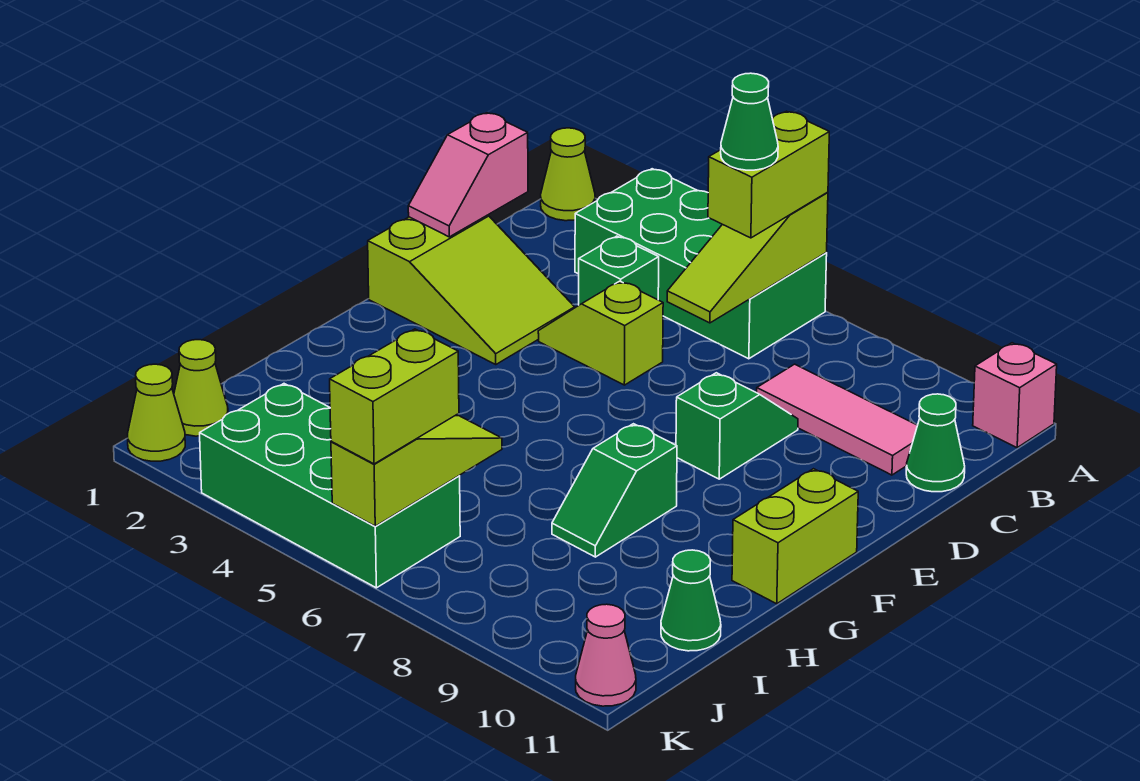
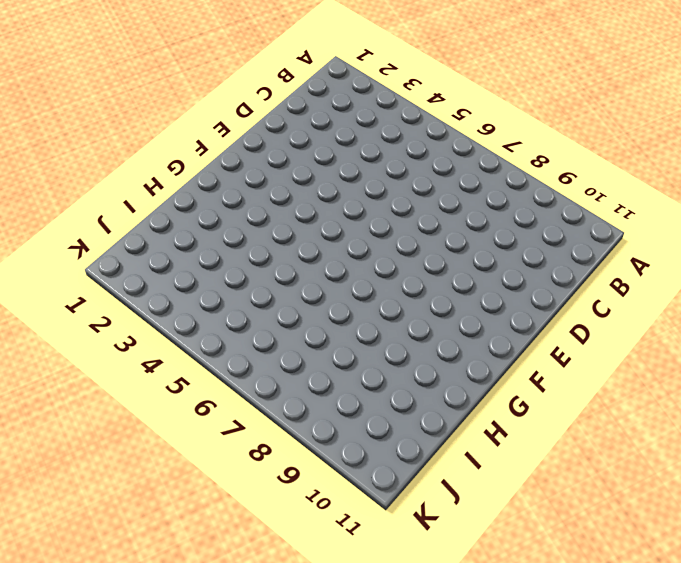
none -> lime 1x1 cone [541,128,595,221]
none -> green 2x4 brick [575,169,827,359]
none -> pink 1x1 brick [973,343,1057,447]

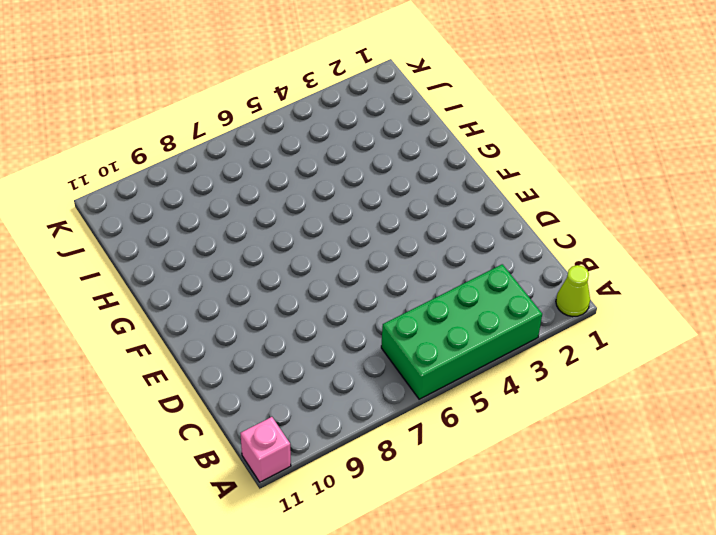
none -> green 1x1 brick [579,236,659,305]
none -> pink 1x3 tile [757,364,918,475]
none -> green 1x1 cone [906,394,965,492]

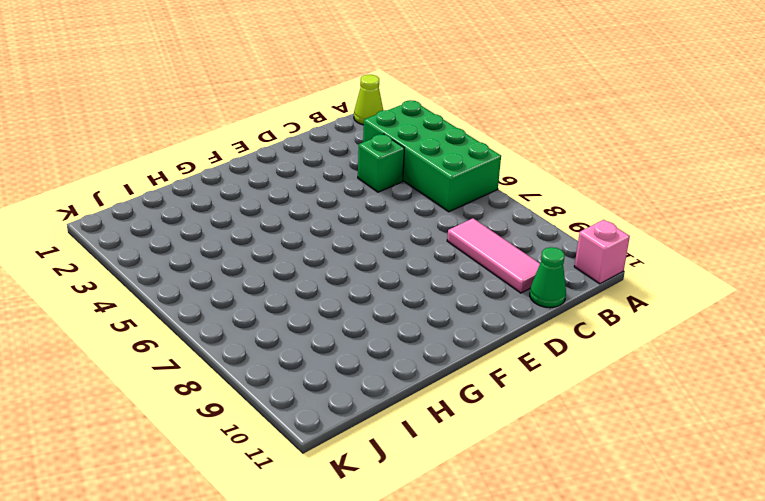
none -> lime 2x3 slope [368,215,575,364]
none -> lime 1x2 slope [538,281,663,385]
none -> green 1x2 slope [676,373,798,479]

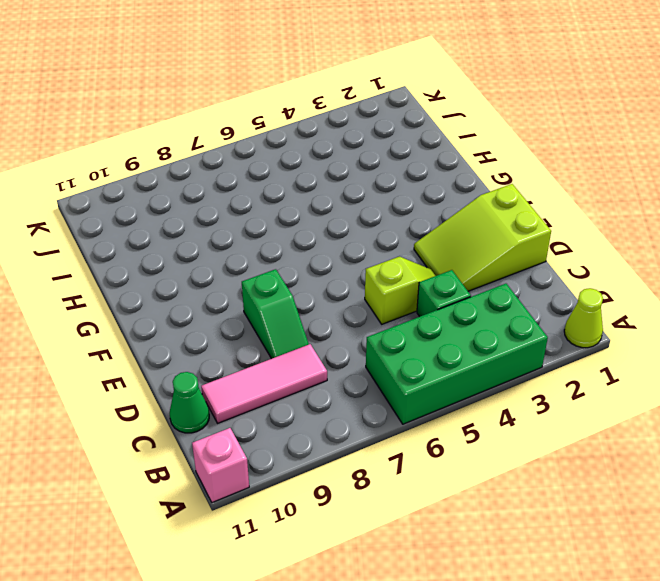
none -> lime 1x2 brick [732,469,858,604]
none -> green 1x2 slope [552,424,677,557]
none -> green 1x1 cone [661,550,721,651]

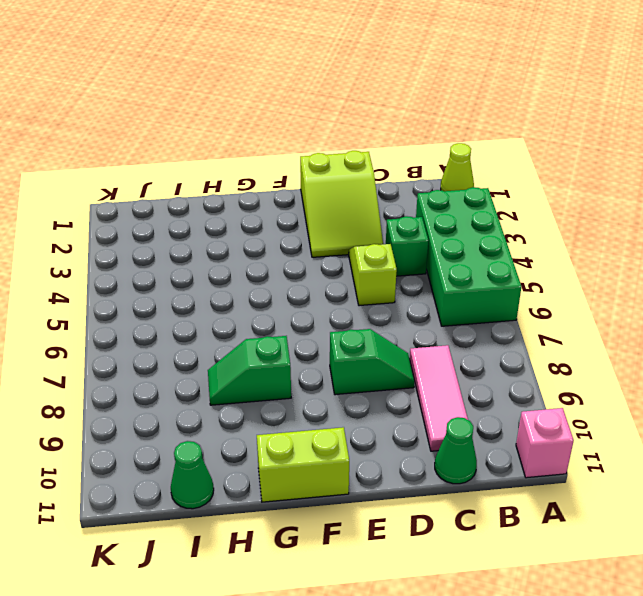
none -> lime 1x1 cone [174,340,228,436]
none -> green 2x4 brick [200,384,460,588]
none -> lime 1x1 cone [128,364,185,461]

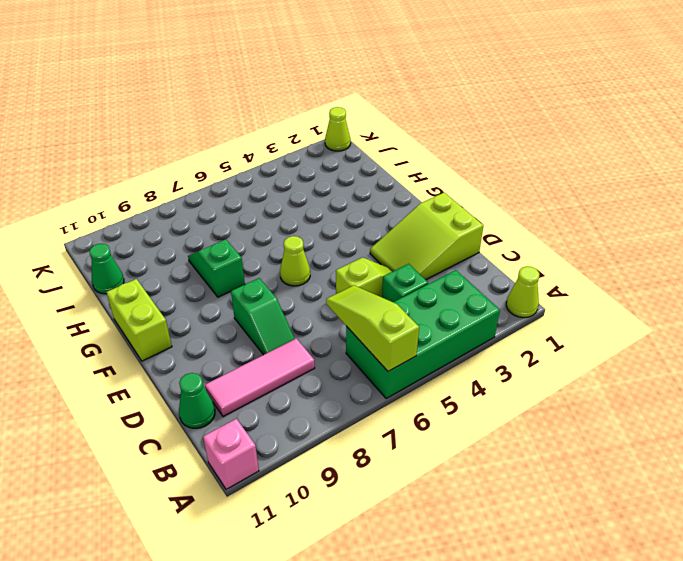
lime 1x1 cone [280,236,310,286] -> lime 1x1 cone moved to [174,340,228,436]
none -> green 2x4 brick [200,384,460,588]
none -> pink 1x1 cone [576,604,636,706]
none -> pink 1x2 slope [408,113,528,237]

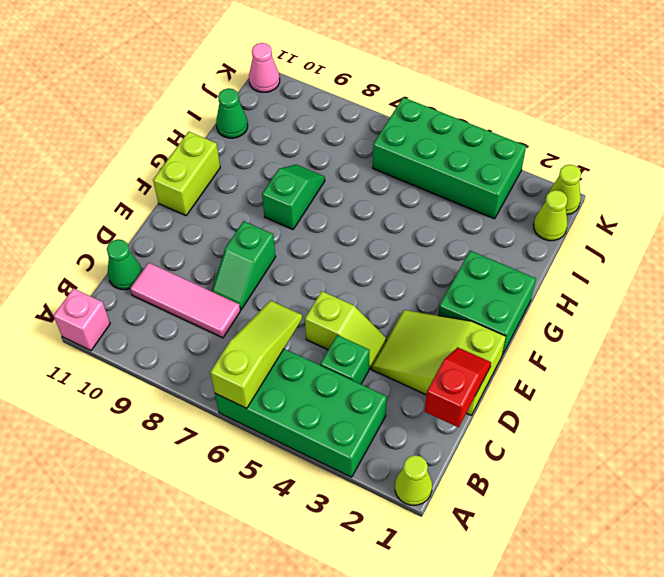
red 1x2 slope [425,347,491,427] -> pink 1x2 slope [408,113,528,237]
green 2x2 brick [438,251,536,355] -> none
none -> lime 1x3 slope [331,416,502,526]
none -> lime 1x2 brick [708,111,829,238]
none -> lime 1x2 brick [330,329,459,464]

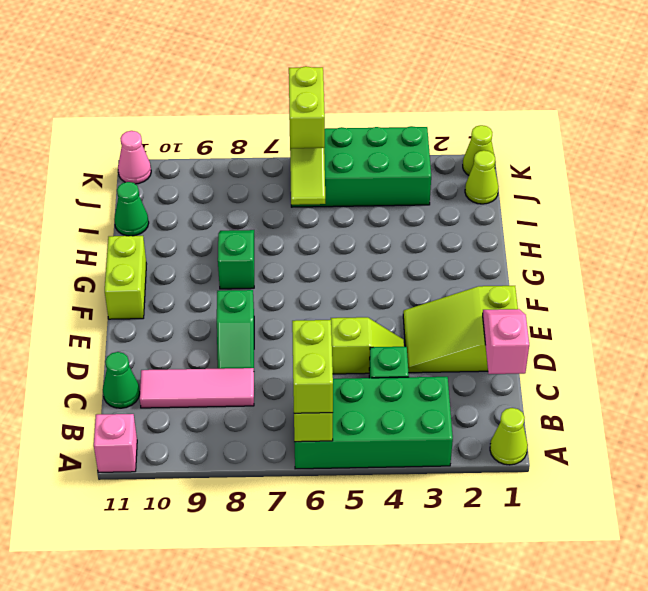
none -> green 1x1 cone [721,73,778,170]

